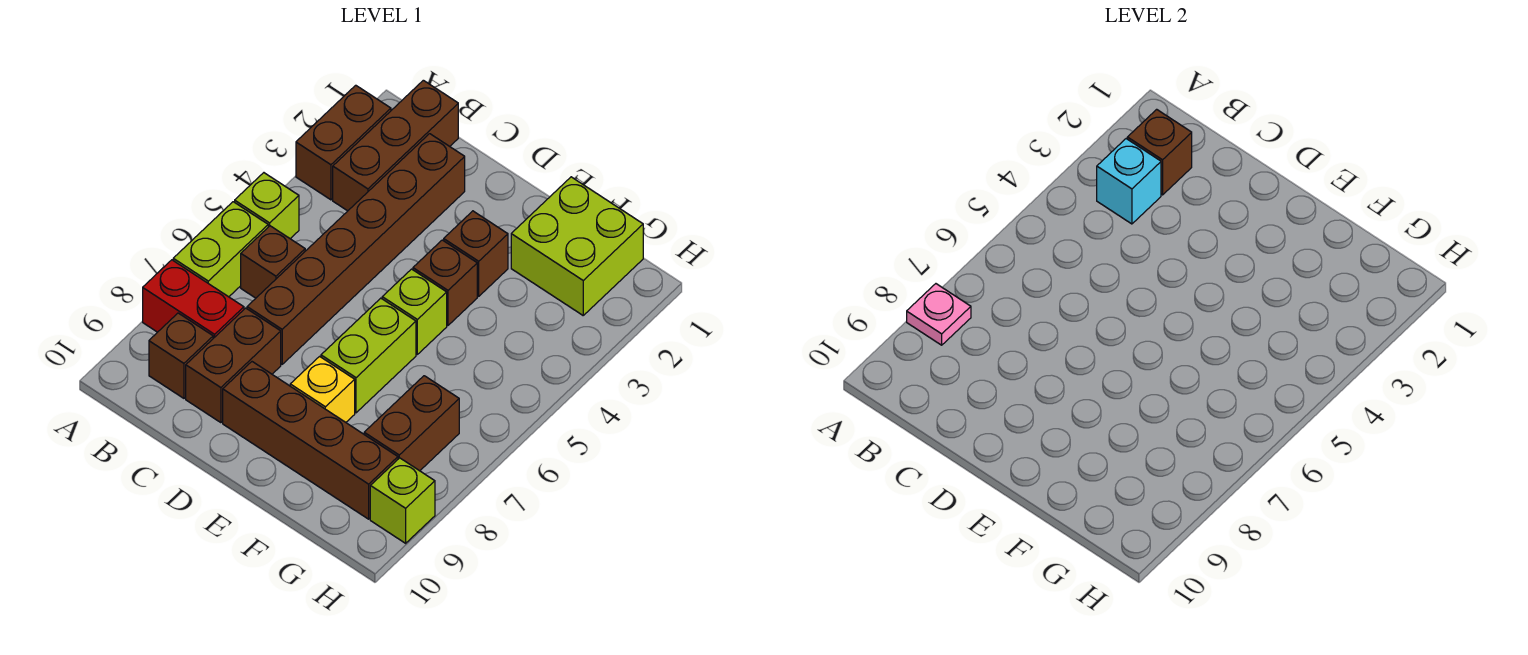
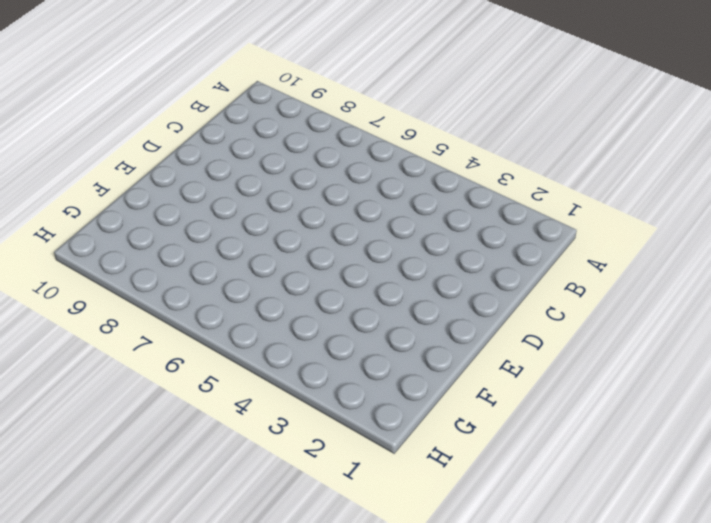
none -> brown 1x2 brick [296,85,391,200]
none -> lime 1x1 brick [235,173,299,239]
none -> lime 1x2 brick [173,202,268,297]

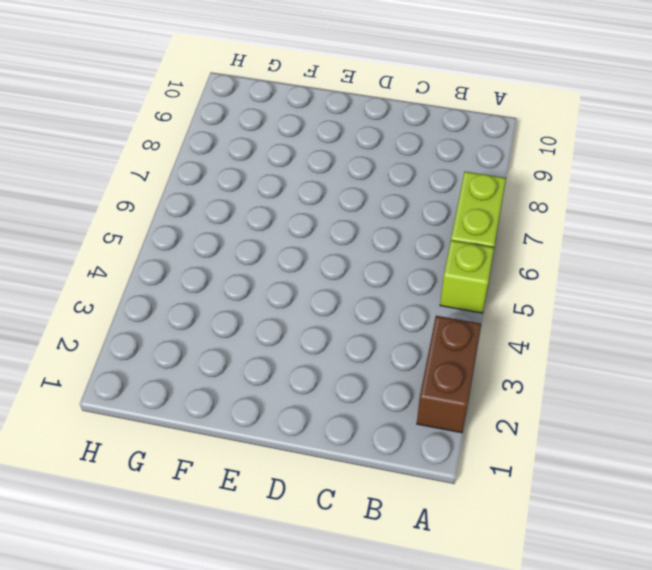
none -> red 1x2 brick [143,260,244,338]
none -> brown 1x3 brick [333,80,458,211]
none -> brown 1x1 brick [241,226,305,298]

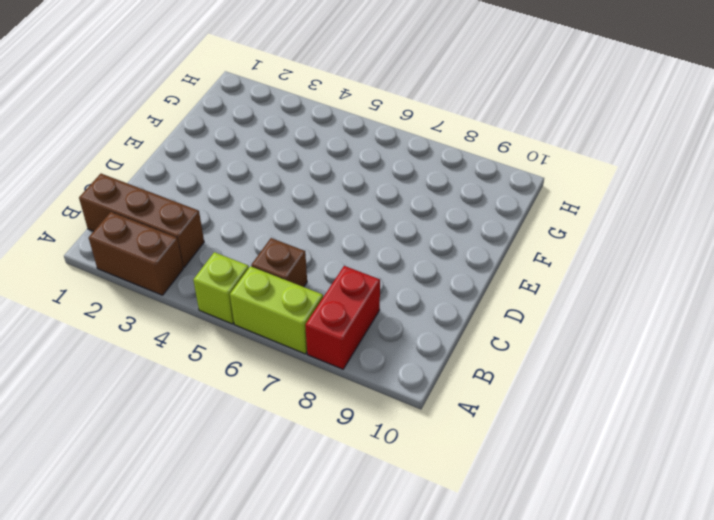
none -> brown 1x1 brick [149,313,213,398]
none -> brown 1x6 brick [247,134,465,364]
none -> brown 1x2 brick [186,308,281,423]

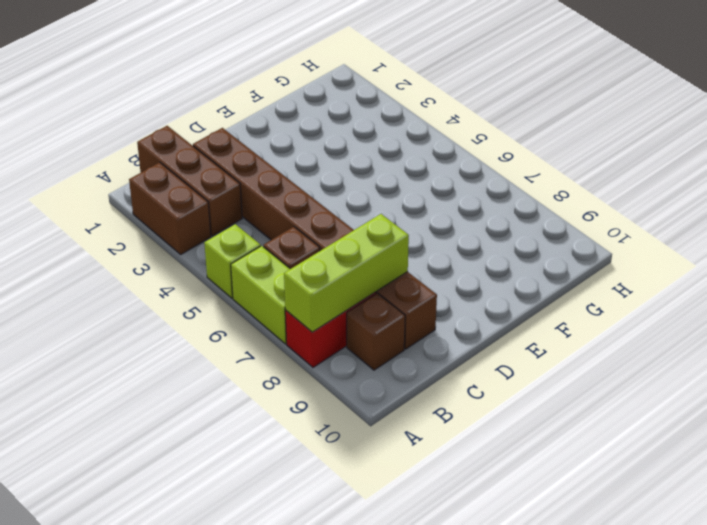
lime 1x3 brick [284,214,409,332] -> pink 1x1 plate [907,284,971,345]
none -> brown 1x4 brick [223,362,398,519]
none -> brown 1x1 brick [444,211,508,296]
none -> brown 1x1 brick [413,240,477,325]

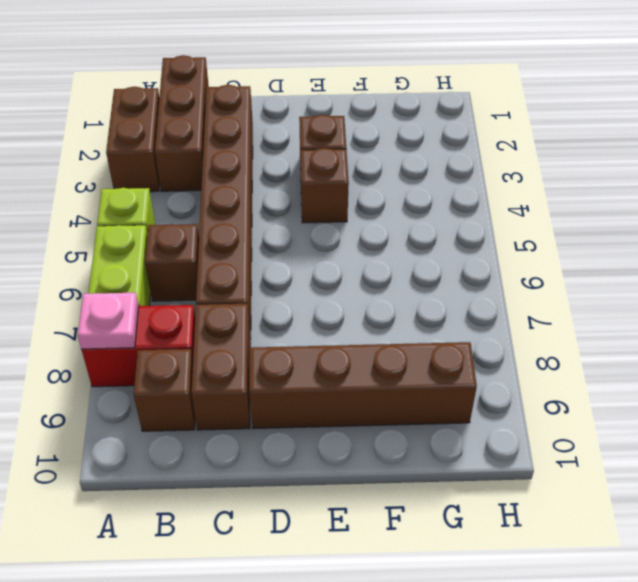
none -> lime 1x1 brick [382,269,447,354]
none -> lime 1x2 brick [321,298,416,413]
none -> yellow 1x1 brick [290,356,355,422]

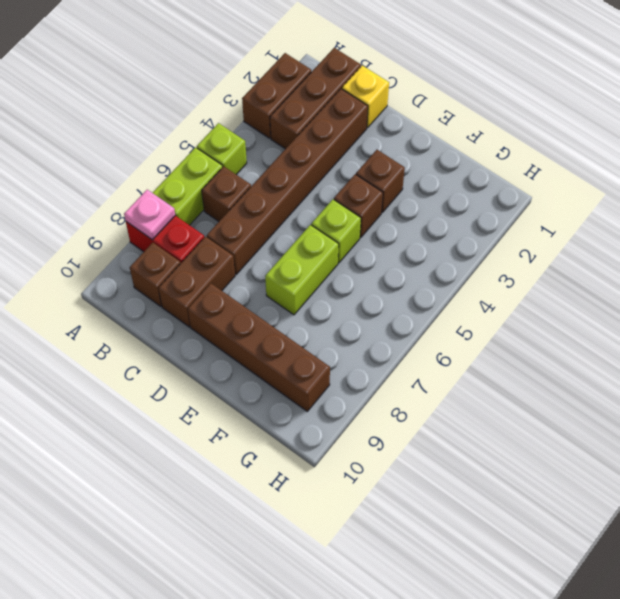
yellow 1x1 brick [342,65,389,128] -> yellow 1x1 brick moved to [290,356,355,422]
none -> lime 2x2 brick [511,177,643,315]
none -> brown 1x2 brick [364,376,459,471]
none -> lime 1x1 brick [370,458,435,543]

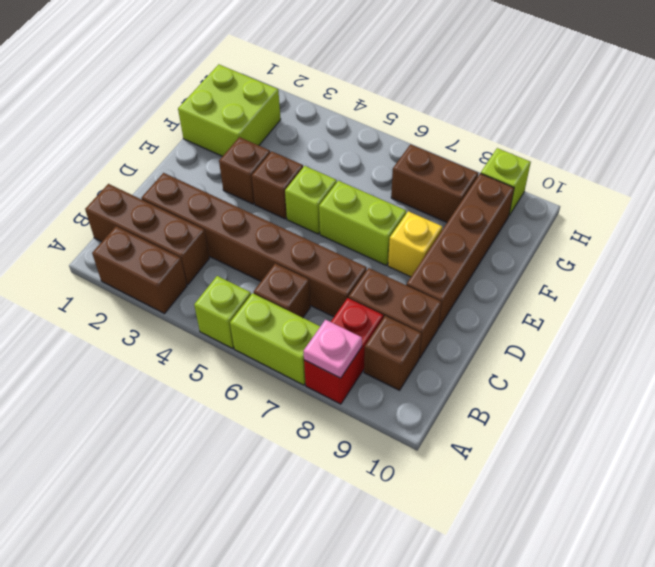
none -> brown 1x1 brick [1127,109,1192,195]
none -> cyan 1x1 brick [1097,139,1161,224]

